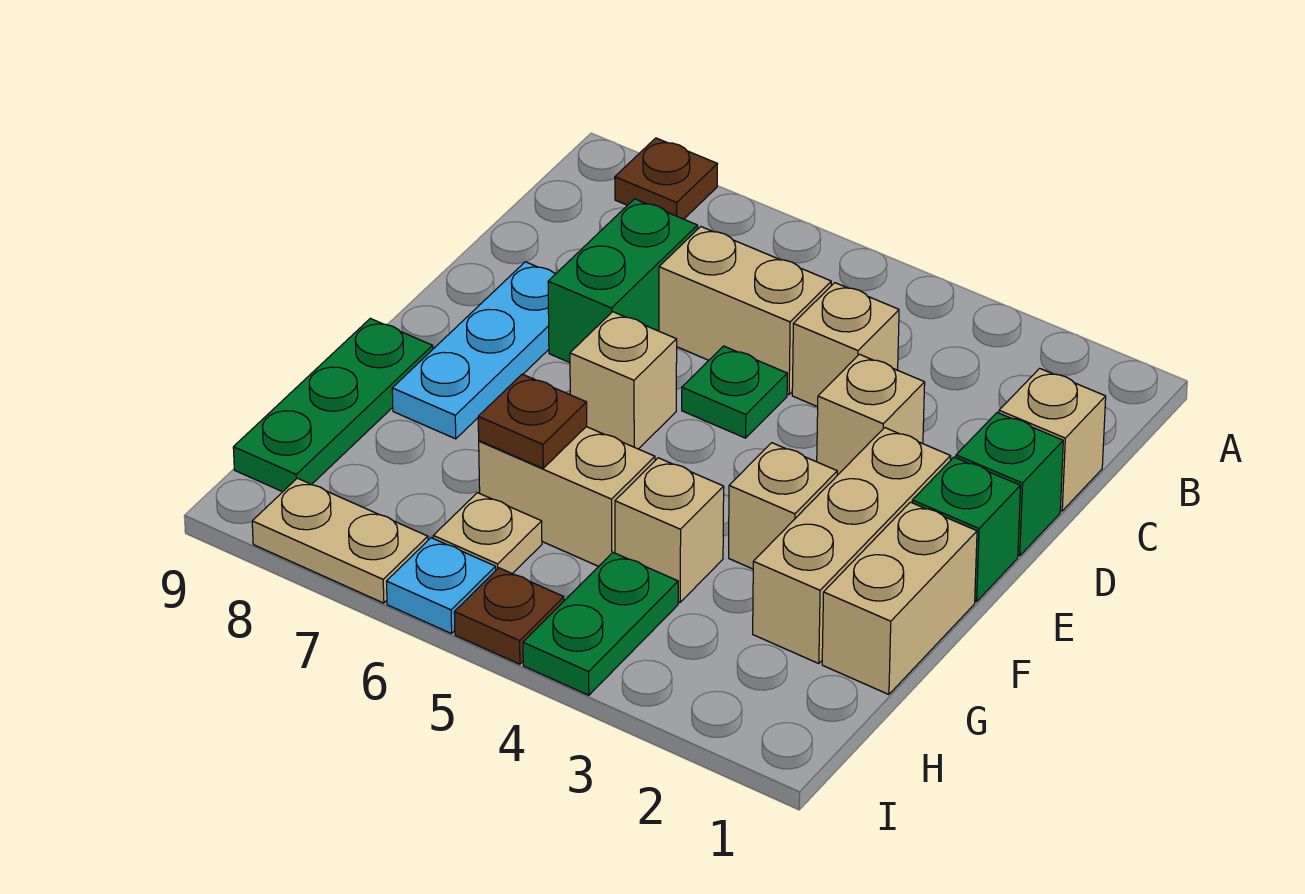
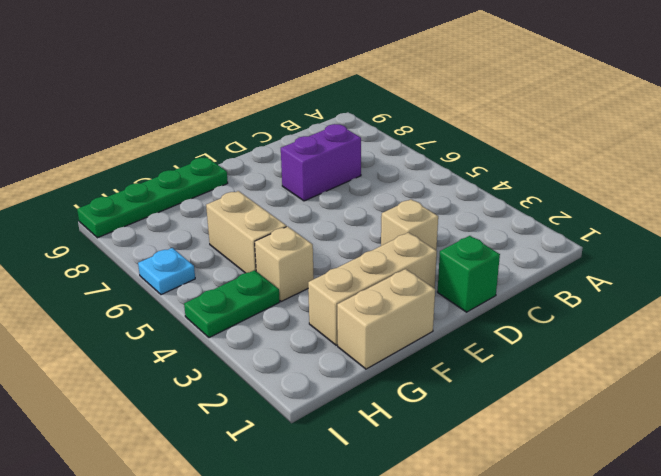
purple 1x2 brick [281,124,361,201] -> green 1x2 brick [548,199,698,363]
green 1x4 plate [77,157,228,238] -> green 1x3 plate [233,318,433,492]
none -> brown 1x1 plate [615,138,717,219]
none -> tan 1x1 brick [999,368,1106,511]
none -> tan 1x1 brick [792,283,899,407]

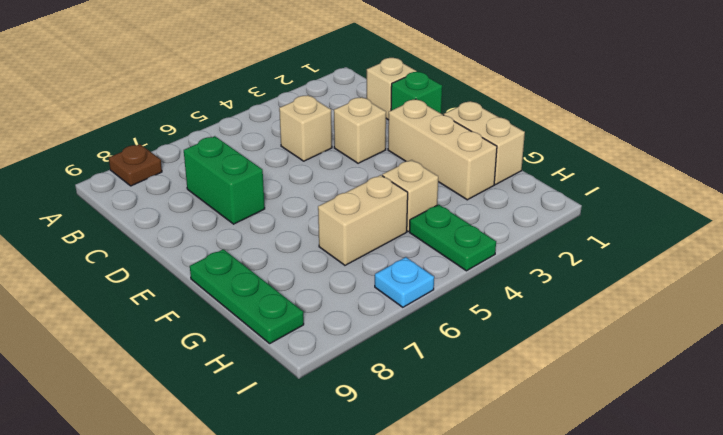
none -> tan 1x2 brick [659,227,831,394]
none -> green 1x1 plate [682,346,787,438]
none -> cyan 1x3 plate [392,262,555,439]

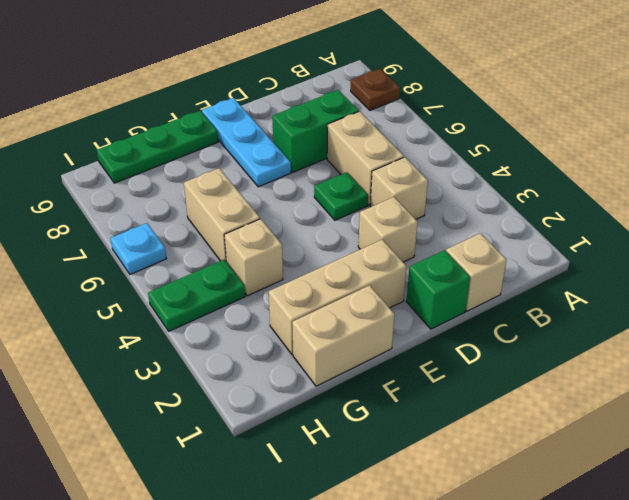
cyan 1x3 plate [202,98,291,187] -> cyan 1x3 plate turned to [392,262,555,439]
none -> green 1x1 brick [912,457,1020,602]
none -> tan 1x1 brick [570,312,677,449]
none -> tan 1x1 brick [729,443,837,569]

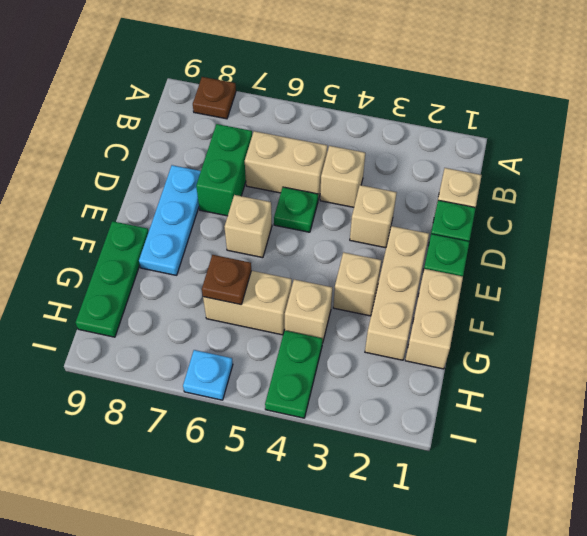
none -> tan 1x1 plate [433,493,542,574]
none -> brown 1x1 plate [454,568,564,664]
none -> tan 1x2 plate [252,478,428,603]

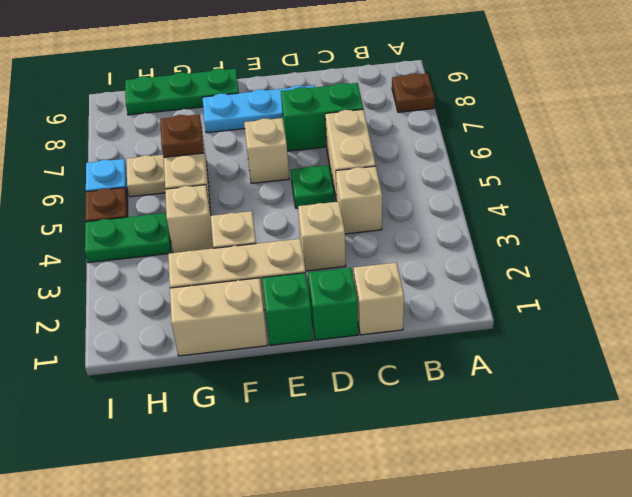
none -> tan 1x2 plate [252,478,428,603]

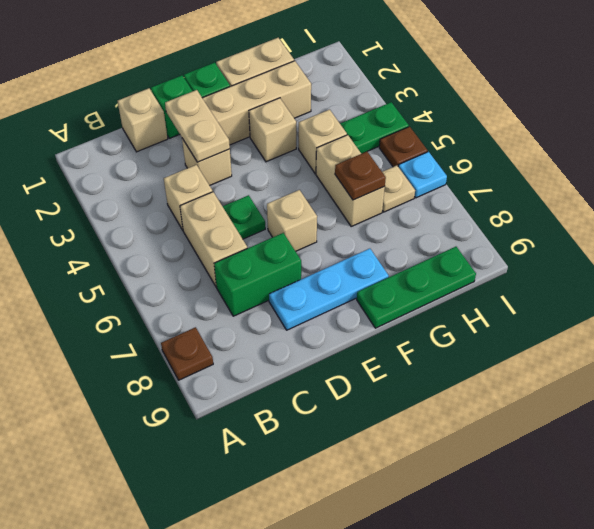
tan 1x2 plate [165,90,230,162] -> tan 1x2 plate moved to [252,478,428,603]

